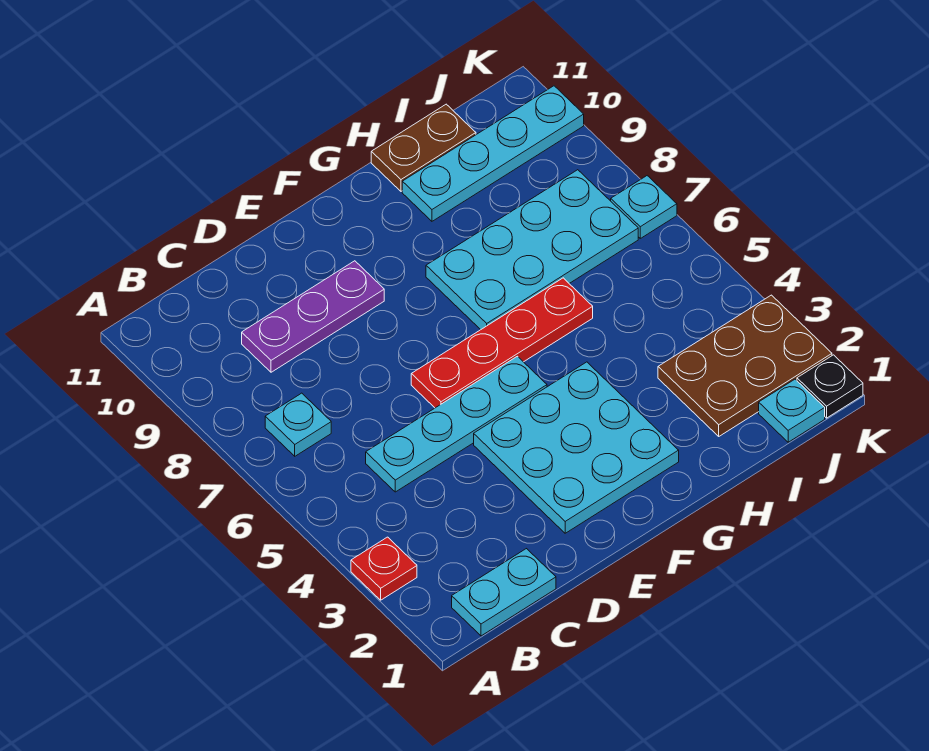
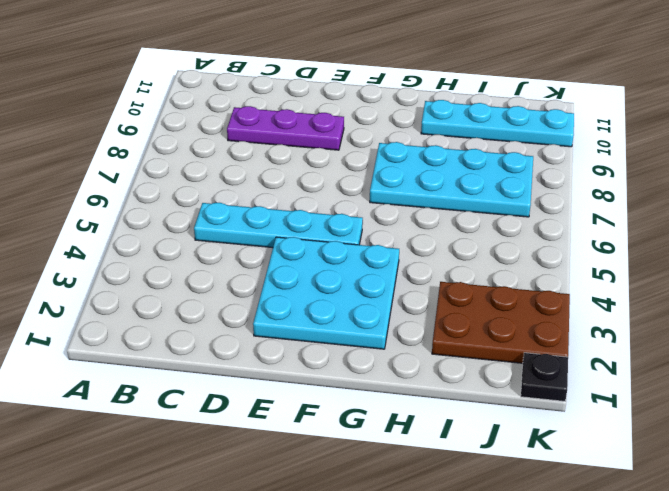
none -> red 1x1 plate [351,537,417,600]
none -> cyan 1x2 plate [452,549,556,636]
none -> cyan 1x1 plate [265,393,331,456]

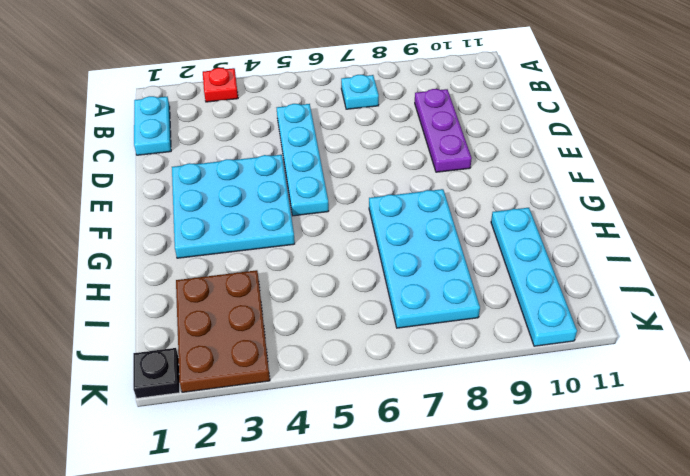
none -> red 1x4 plate [411,278,593,408]
none -> brown 1x2 plate [371,104,476,191]
none -> cyan 1x1 plate [759,379,825,442]

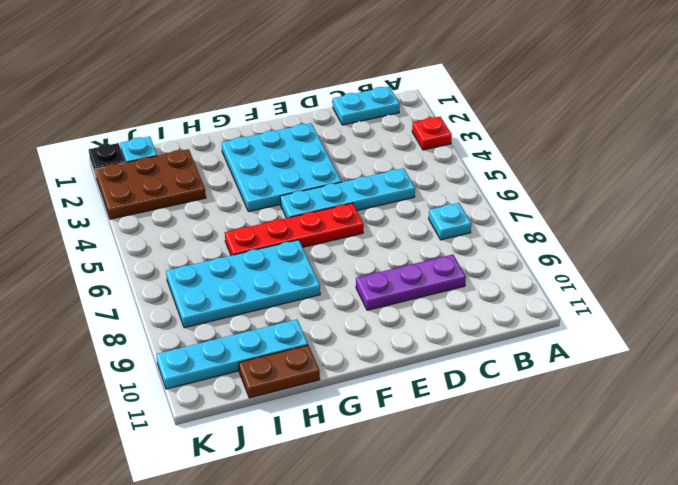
none -> cyan 1x1 plate [611,176,677,238]

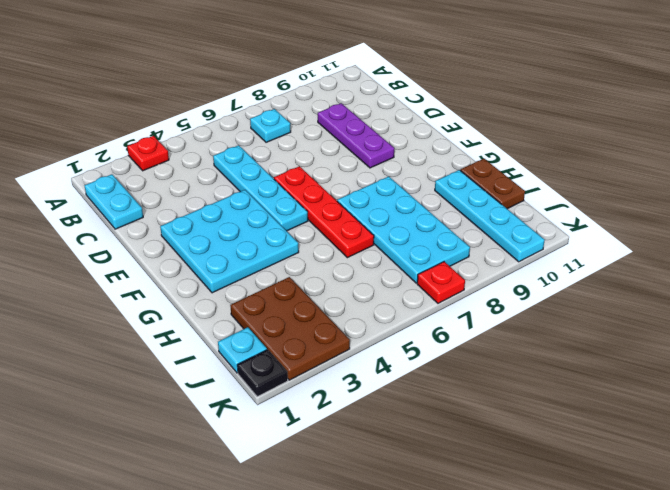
red 1x1 plate [417,262,465,303] -> cyan 1x1 plate [611,176,677,238]

